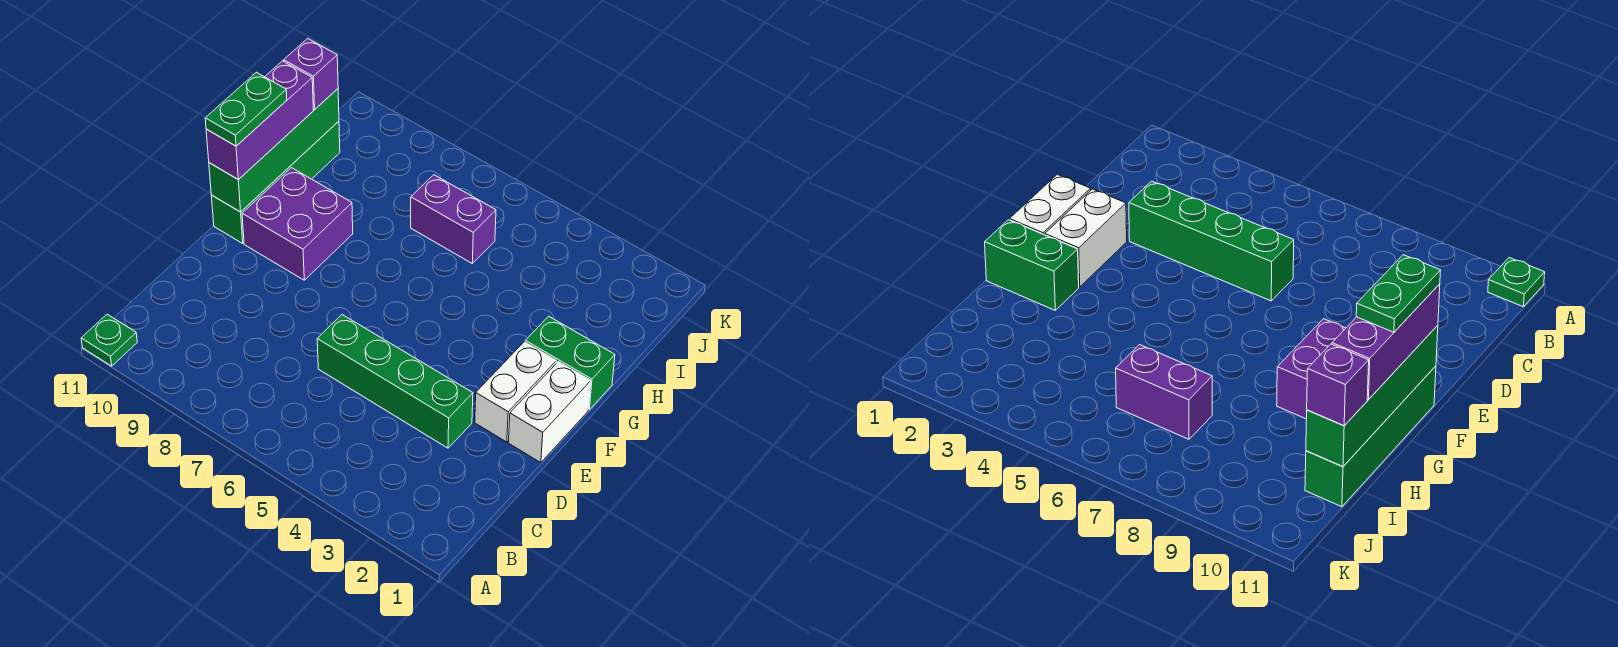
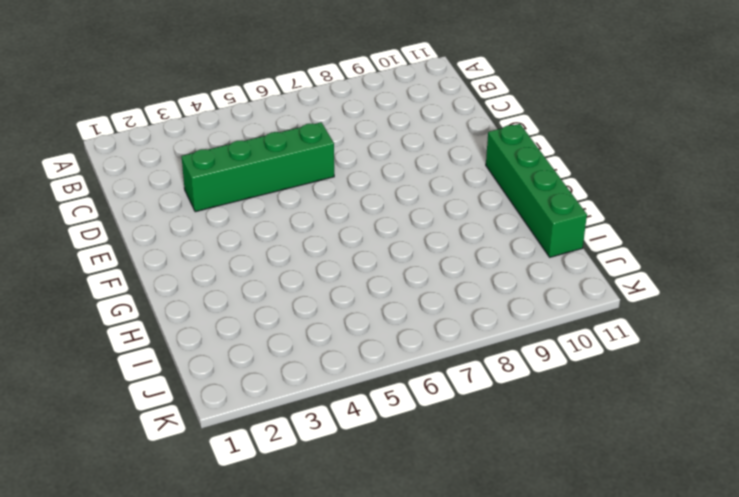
none -> green 1x1 plate [81,314,137,366]
none -> white 1x2 brick [508,362,591,463]
none -> white 1x2 brick [475,342,557,442]

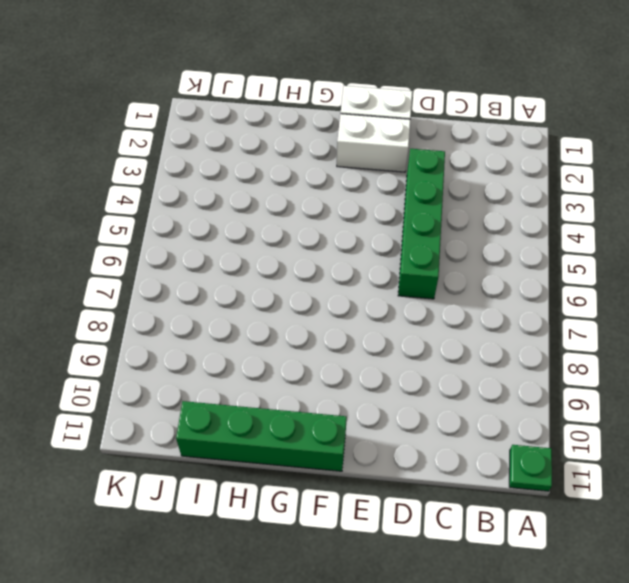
none -> purple 2x2 brick [242,168,353,280]
none -> green 1x2 brick [525,316,615,410]
none -> purple 1x2 brick [411,175,496,263]

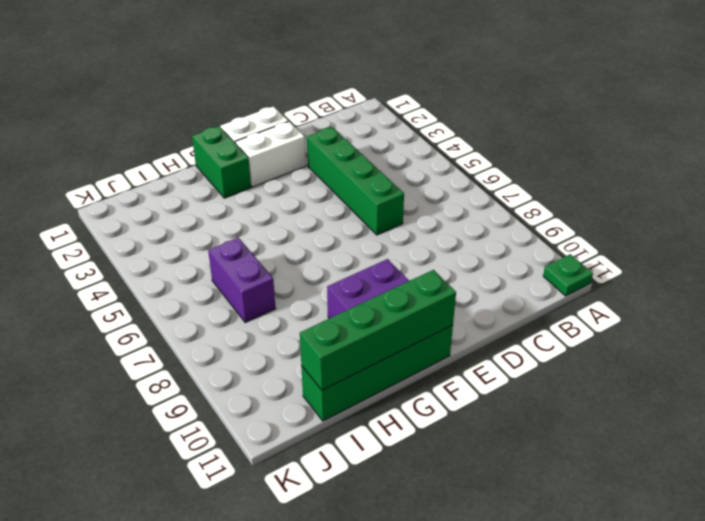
none -> purple 1x3 brick [206,61,313,180]
none -> purple 1x1 brick [284,38,338,109]
none -> green 1x2 plate [205,72,287,146]

